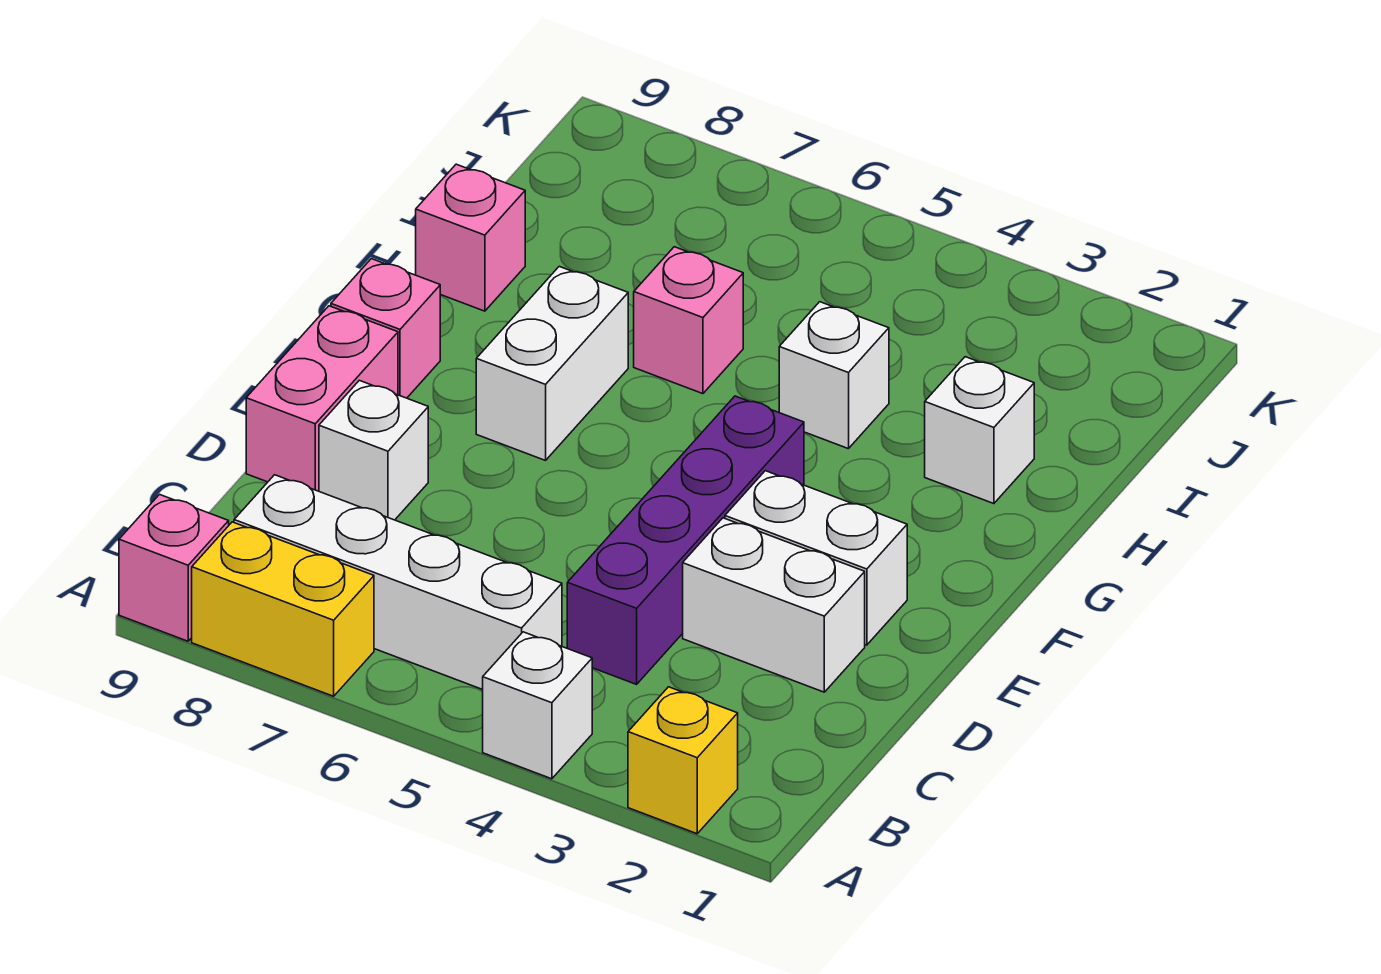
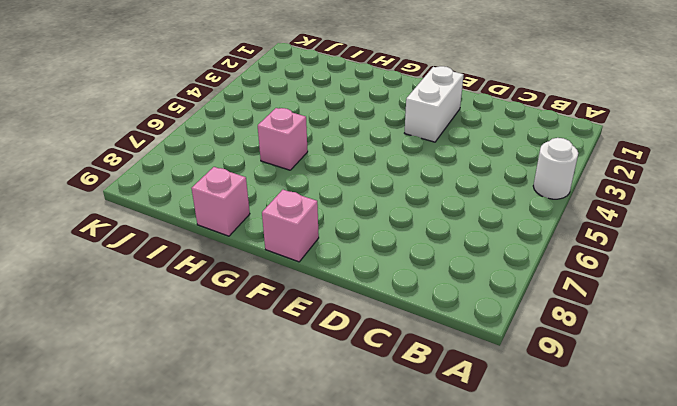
white 1x1 round brick [533,138,578,199] -> white 1x1 brick [483,632,592,779]
none -> yellow 1x1 brick [628,687,738,834]
none -> yellow 1x2 brick [192,522,374,696]
none -> pink 1x1 brick [119,495,229,641]

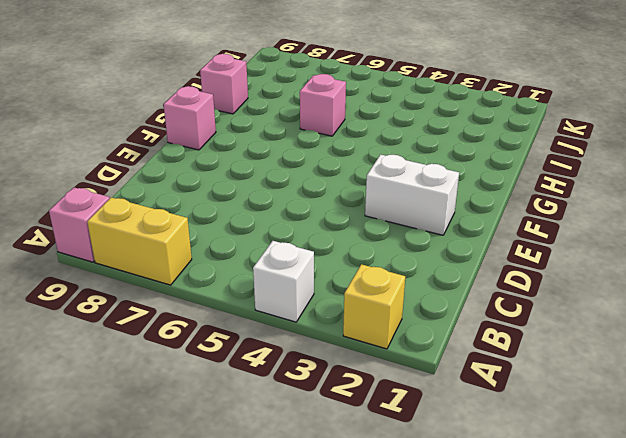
none -> white 1x4 brick [234,475,562,690]
none -> purple 1x4 brick [567,396,804,684]
none -> white 1x2 brick [683,518,865,692]

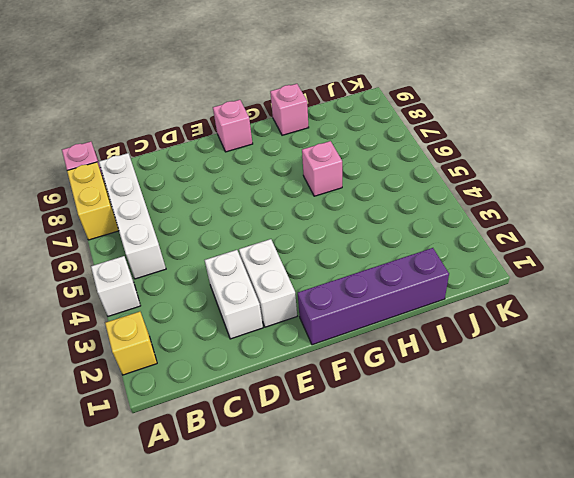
purple 1x4 brick [298,248,449,345] -> purple 1x4 brick moved to [567,396,804,684]
none -> white 1x1 brick [319,380,428,520]
none -> pink 1x2 brick [246,306,398,491]
none -> white 1x2 brick [476,266,628,460]

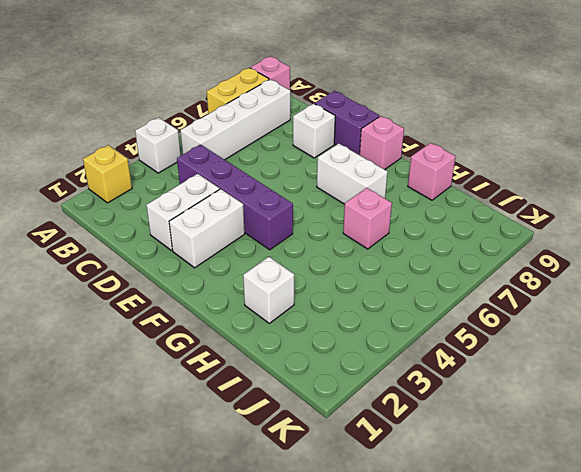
purple 1x2 brick [315,91,380,155] -> pink 1x2 brick [246,306,398,491]
none -> white 1x1 brick [779,302,889,449]

